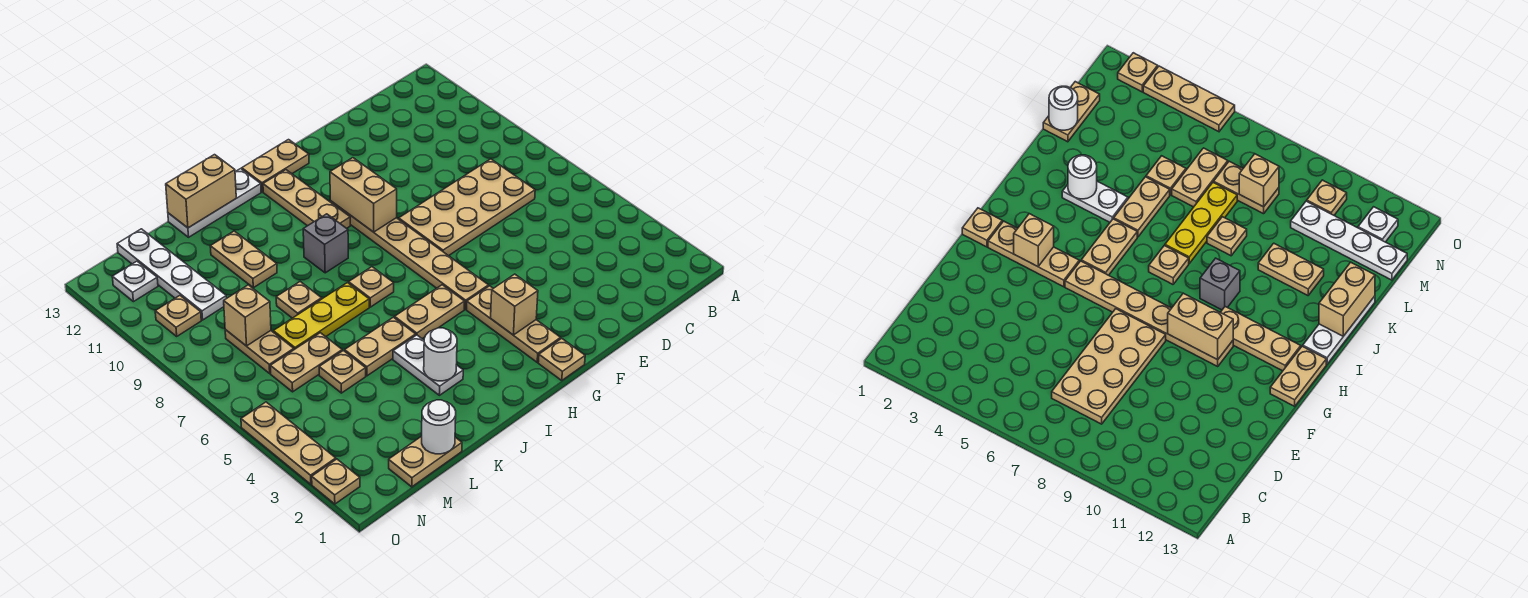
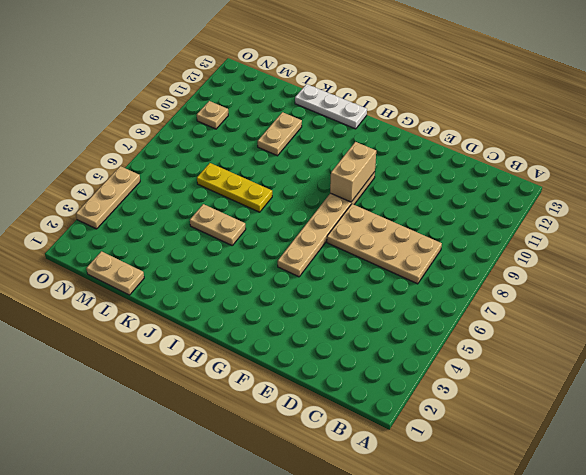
none -> tan 1x1 plate [538,339,585,381]
none -> tan 1x3 plate [467,286,561,362]
none -> tan 1x2 plate [242,140,309,192]
none -> tan 1x2 plate [395,285,465,339]

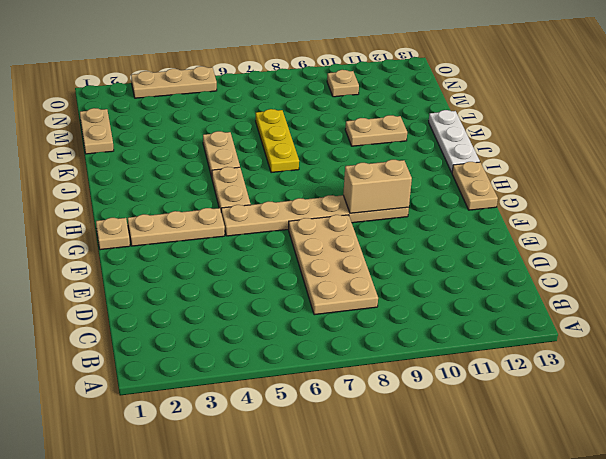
none -> tan 1x3 plate [263,170,350,228]
none -> tan 1x1 plate [349,267,394,307]
none -> grey 1x1 brick [303,214,348,273]
none -> white 1x2 plate [393,335,463,395]

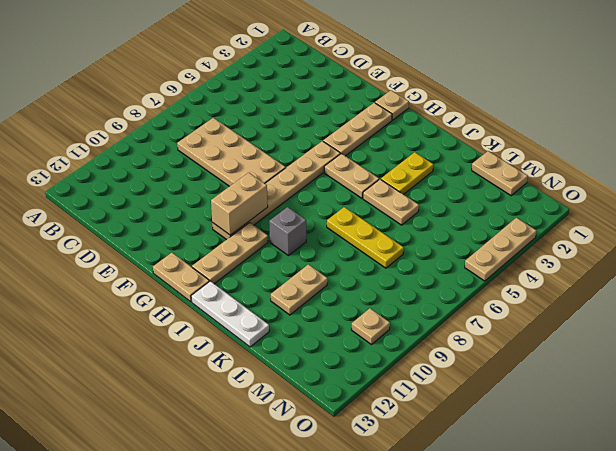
yellow 1x2 plate [381,152,433,195] -> white 1x2 plate [393,335,463,395]
none -> tan 1x1 plate [349,267,394,307]
none -> tan 1x1 plate [276,282,322,318]
none -> tan 1x1 plate [319,351,366,393]
none -> tan 1x2 plate [270,333,342,392]

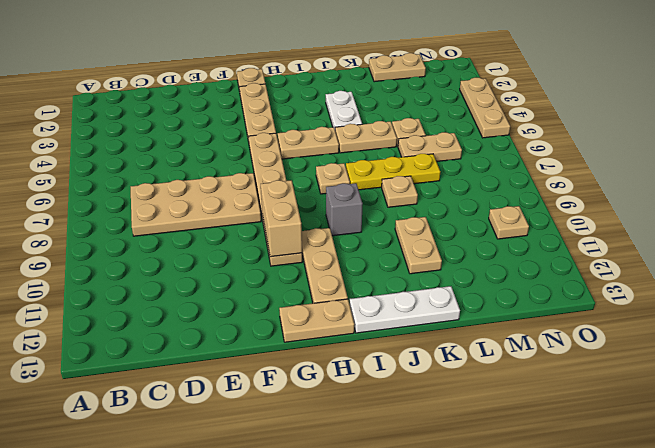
none -> tan 1x2 plate [225,330,294,373]
none -> white 1x4 plate [117,229,227,320]
none -> white 1x1 plate [112,261,158,302]
none -> tan 1x1 plate [312,459,360,504]

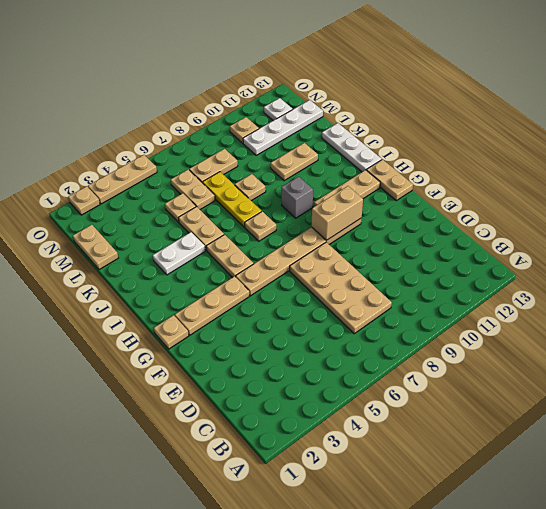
none -> tan 1x1 brick [491,274,538,335]
none -> white 1x1 round brick [424,328,457,381]
none -> tan 1x2 brick [166,155,236,228]
none -> white 1x1 round brick [422,400,456,454]

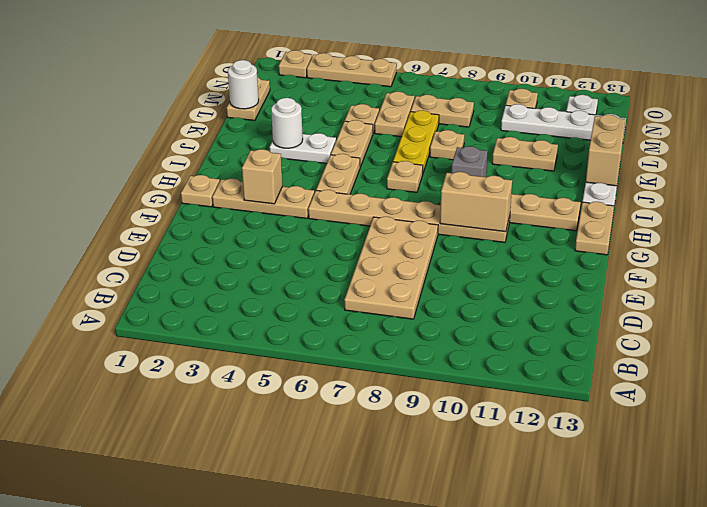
none -> tan 1x1 brick [224,285,271,346]

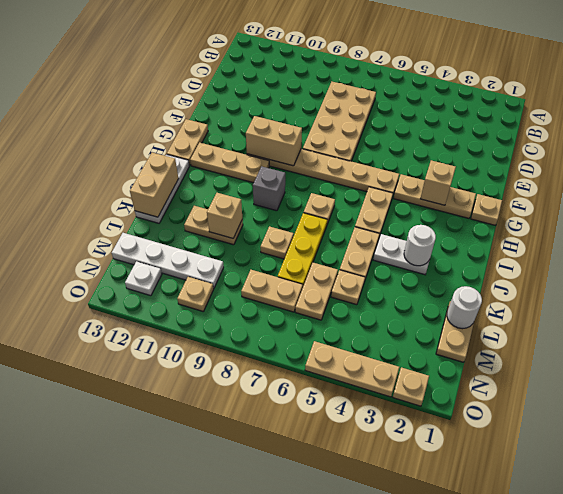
tan 1x1 brick [207,193,242,238] -> tan 1x1 brick moved to [224,285,271,346]

